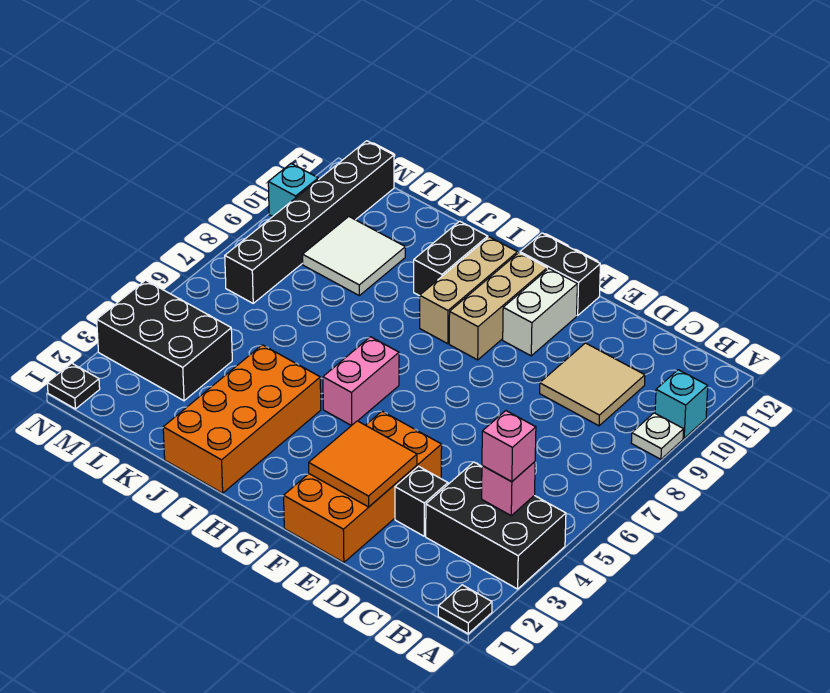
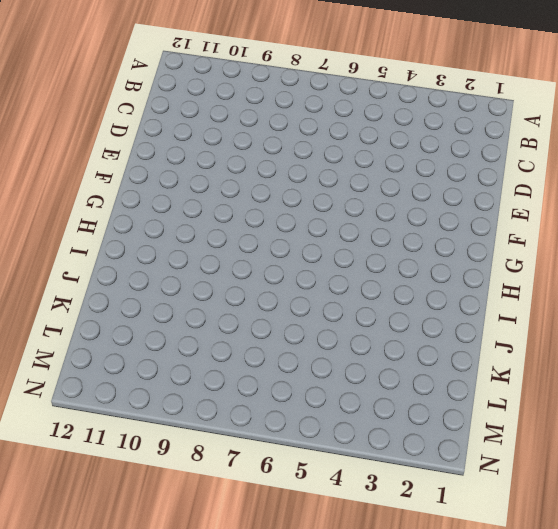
none -> black 1x1 plate [438,585,492,634]
none -> black 2x3 brick [426,462,566,589]
none -> white 1x1 plate [631,413,684,459]

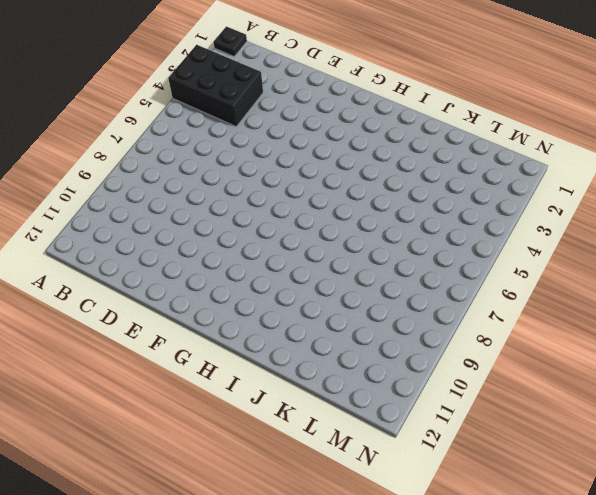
none -> white 1x1 plate [631,413,684,459]
none -> cyan 1x1 brick [655,370,708,438]
none -> tan 2x2 tile [540,343,645,426]

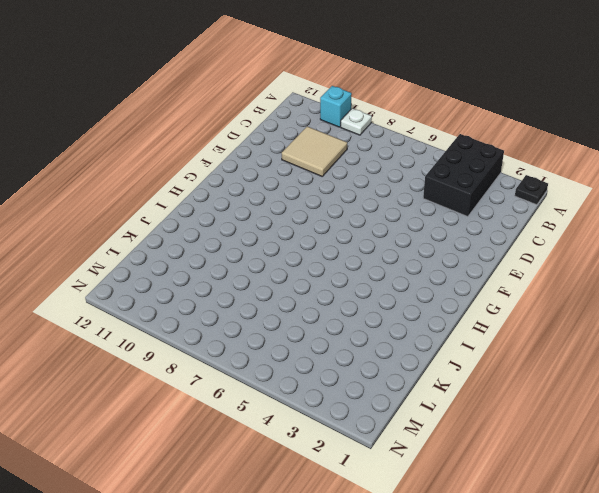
none -> black 1x1 brick [395,466,448,536]
none -> orange 2x4 brick [284,411,442,563]
none -> white 1x2 brick [503,269,577,356]

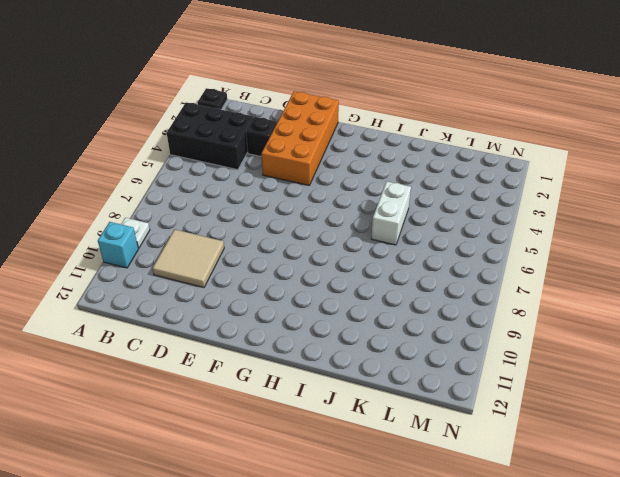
white 1x2 brick [371,181,411,245] -> white 1x2 brick moved to [503,269,577,356]
none -> black 1x2 brick [520,233,600,316]
none -> tan 1x3 brick [449,253,547,360]
none -> pink 1x2 brick [323,337,399,426]

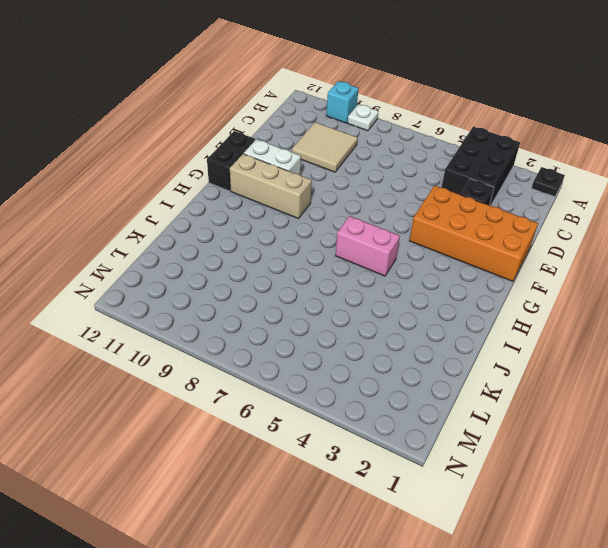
none -> tan 1x3 brick [420,237,517,344]
none -> orange 2x4 brick [163,345,321,493]
none -> black 1x2 brick [414,221,488,296]

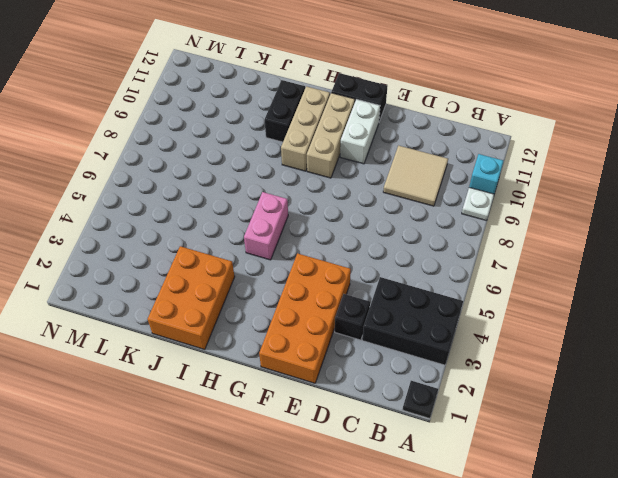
orange 2x3 brick [148,246,235,349] -> orange 2x4 brick [163,345,321,493]
none -> white 2x2 tile [303,217,405,295]
none -> black 2x3 brick [97,280,232,401]
none -> black 1x6 brick [225,141,394,303]

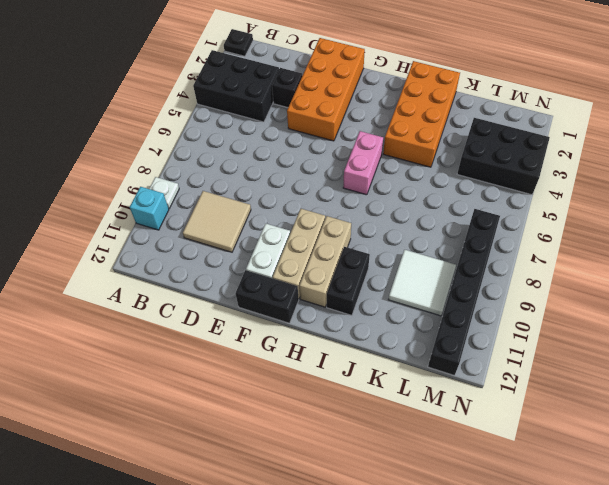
none -> black 1x1 plate [47,363,100,409]
none -> cyan 1x1 brick [268,164,318,217]
none -> pink 1x1 brick [482,462,535,515]

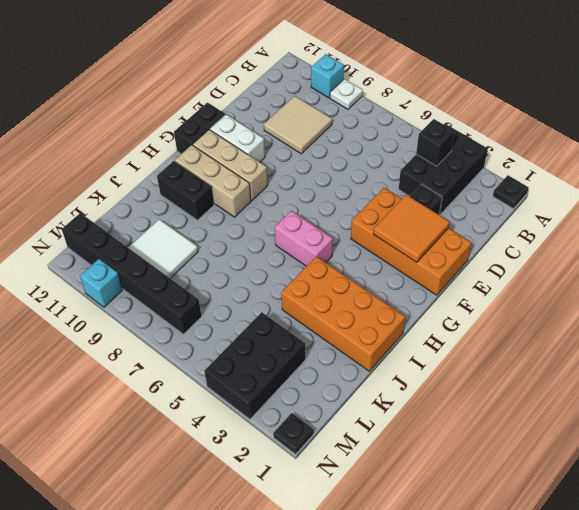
black 1x1 brick [416,119,454,166] -> pink 1x1 brick [482,462,535,515]
none -> pink 1x1 brick [482,411,536,482]

